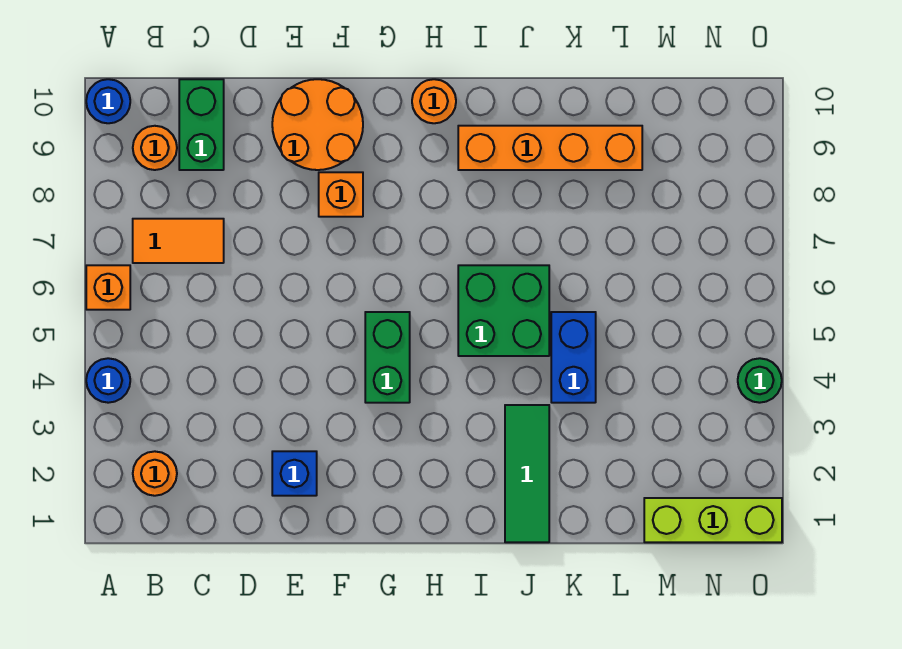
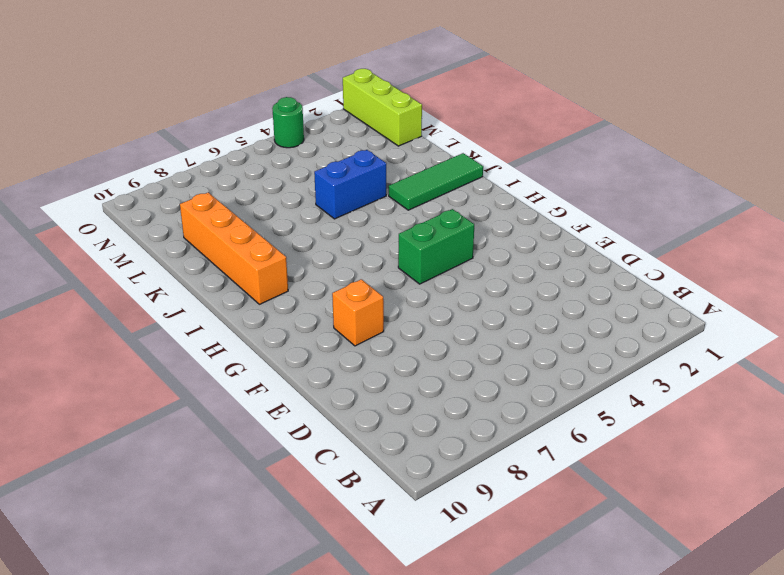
none -> blue 1x1 round brick [86,358,130,403]
none -> orange 1x1 brick [86,265,130,310]
none -> blue 1x1 round brick [86,79,130,123]

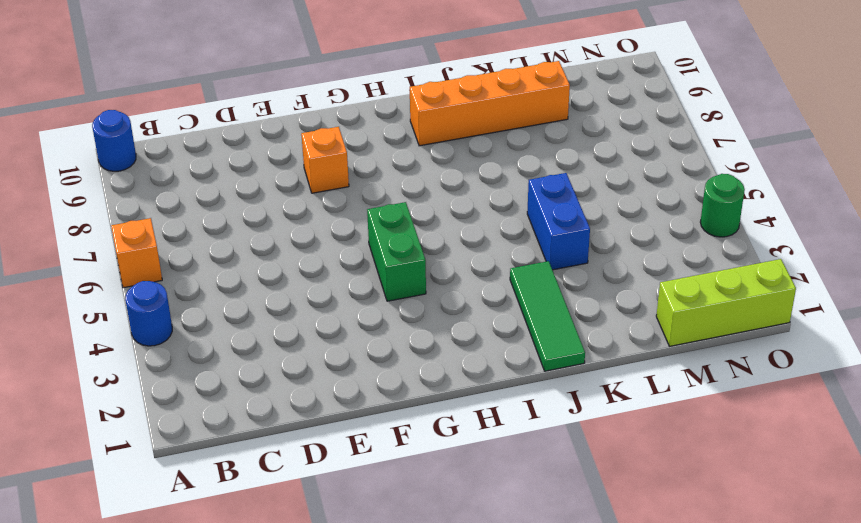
none -> orange 1x1 round brick [133,451,177,496]
none -> orange 1x2 tile [133,219,224,263]
none -> orange 1x1 round brick [133,126,177,170]

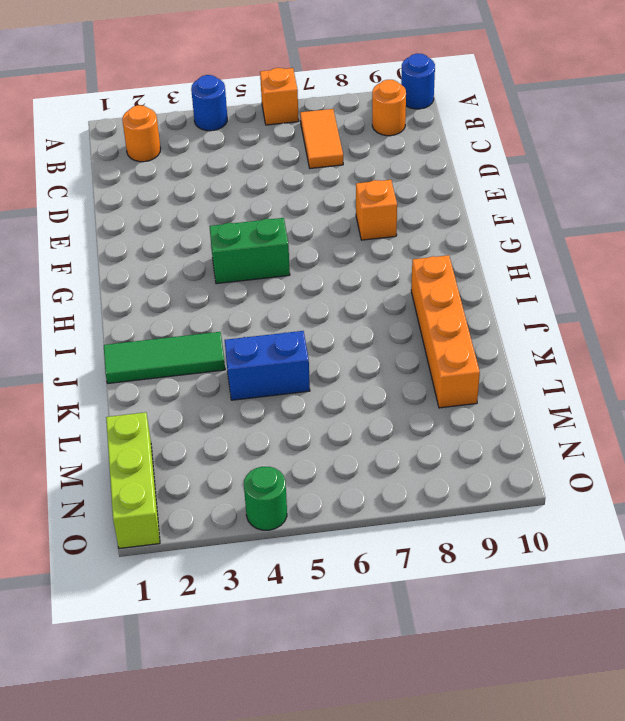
none -> green 1x2 brick [179,79,224,170]
none -> blue 1x1 brick [272,451,317,496]
none -> orange 2x2 round brick [272,79,363,170]

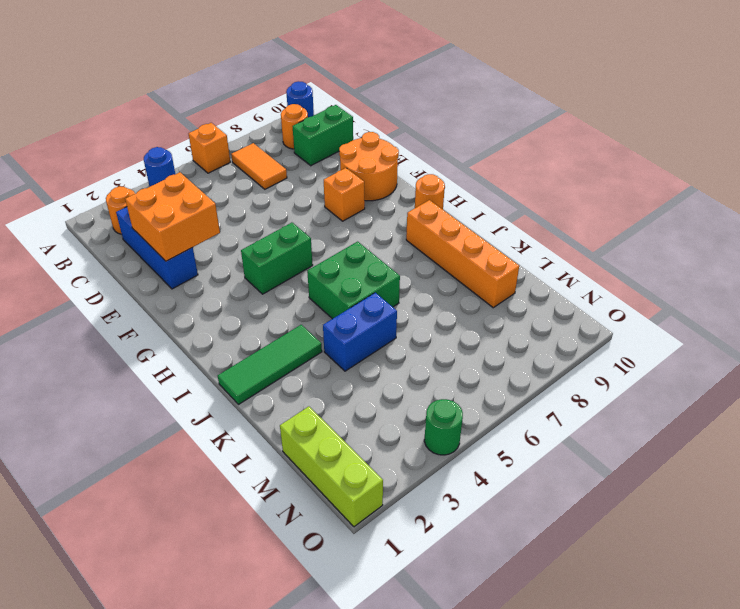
blue 1x3 brick [116,207,198,289] -> blue 1x1 brick [272,451,317,496]
orange 2x2 brick [125,172,220,261] -> none

